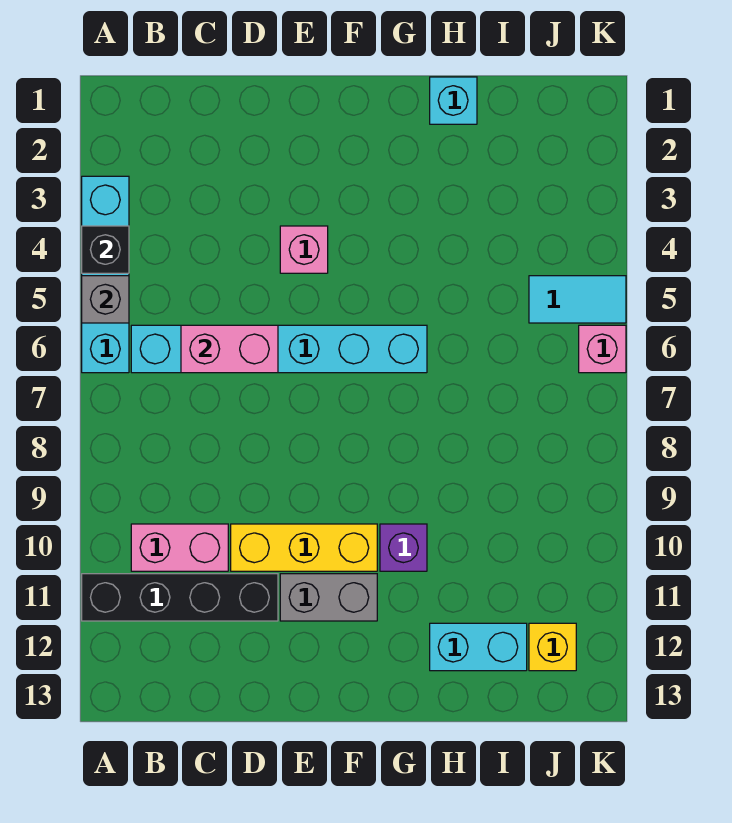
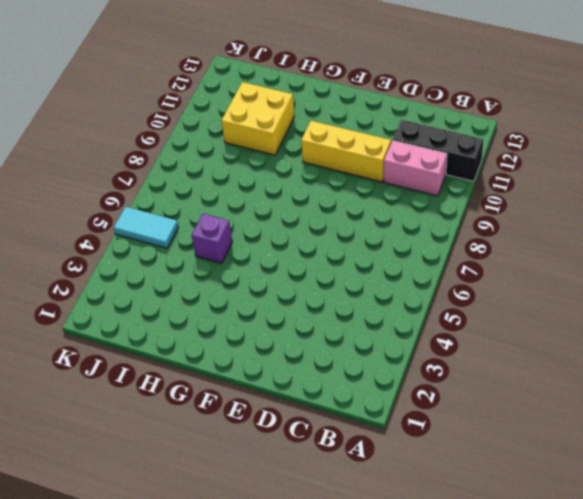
black 1x3 brick [393,120,484,181] -> black 1x4 brick [82,574,278,621]
purple 1x1 brick [192,214,232,263] -> purple 1x1 brick moved to [380,524,427,571]
yellow 2x2 brick [221,82,294,155] -> none
none -> cyan 1x4 brick [82,176,129,373]
none -> cyan 1x6 brick [131,325,427,373]
none -> pink 1x1 brick [280,226,328,273]

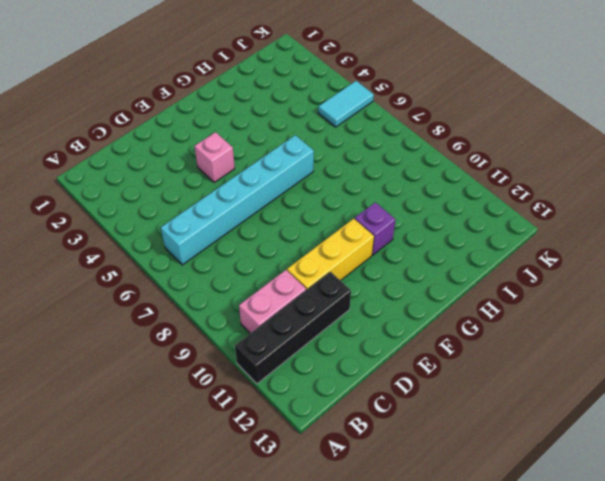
none -> cyan 1x4 brick [82,176,129,373]
none -> grey 1x2 brick [280,574,377,621]
none -> cyan 1x1 brick [430,77,477,124]

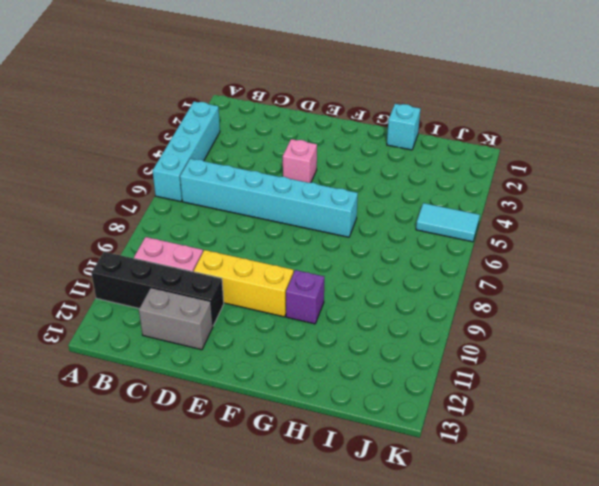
grey 1x2 brick [139,288,213,350] -> grey 1x2 brick moved to [280,574,377,621]
none -> cyan 1x2 brick [430,623,527,671]
none -> yellow 1x1 brick [529,623,576,671]
none -> pink 1x1 brick [579,325,626,373]

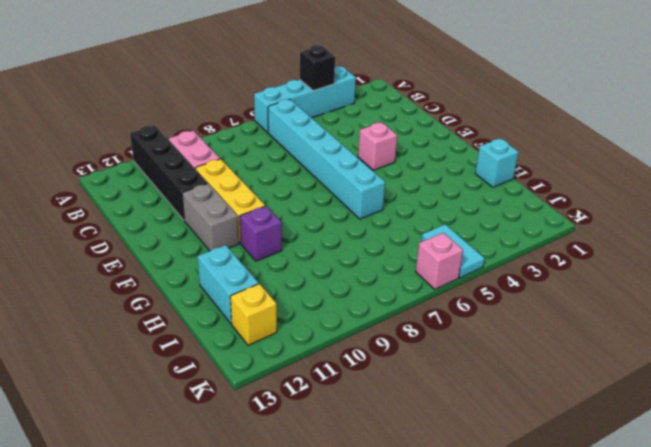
none -> grey 1x1 brick [82,276,129,323]
none -> pink 1x2 brick [181,325,278,373]

